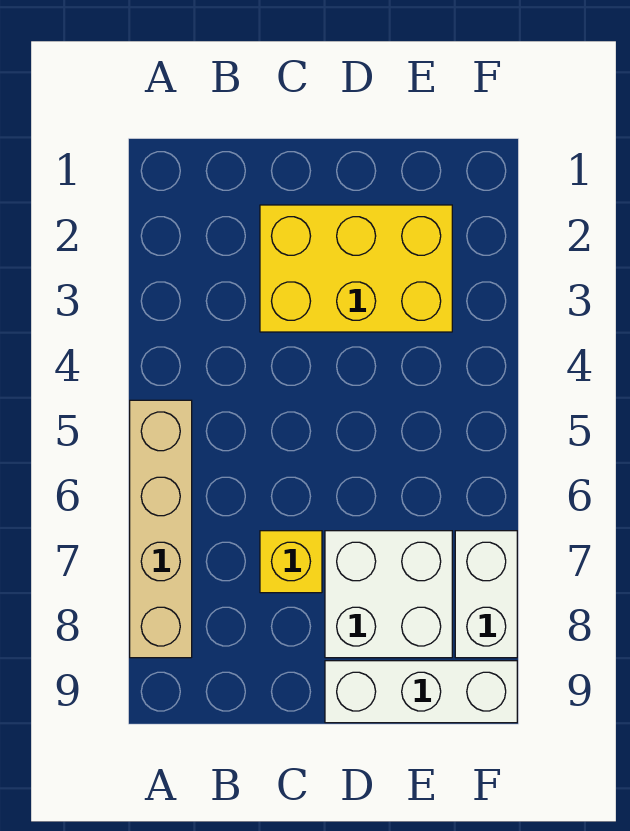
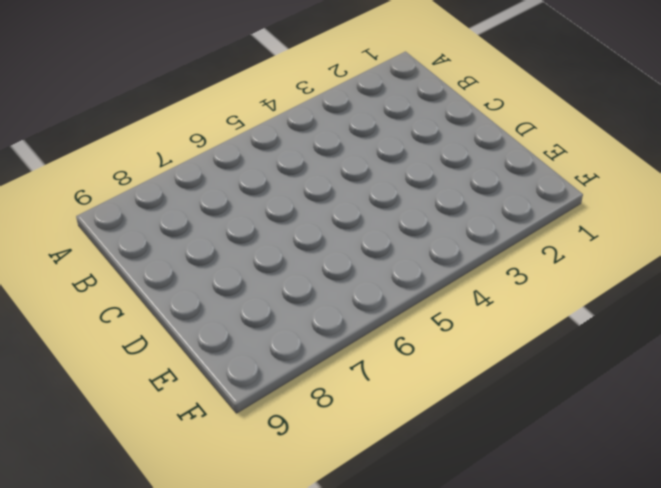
none -> tan 1x4 brick [130,400,192,658]
none -> yellow 2x3 brick [260,205,452,332]

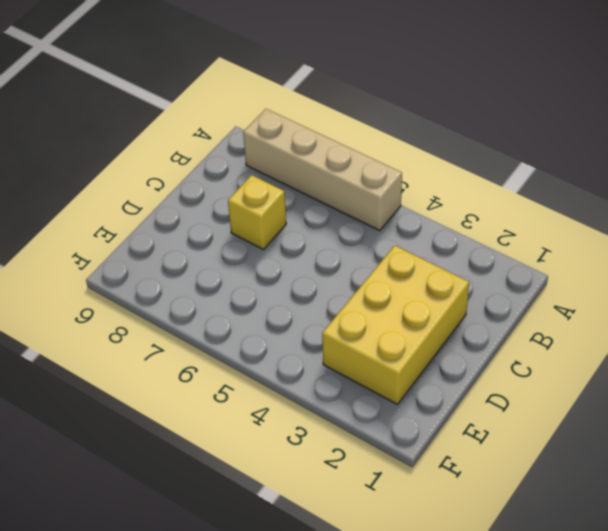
none -> white 2x2 brick [325,531,452,658]
none -> white 1x3 brick [325,661,517,723]

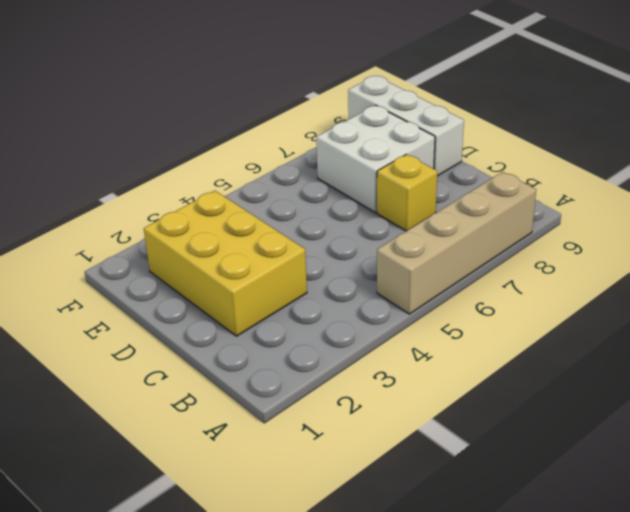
none -> white 1x2 brick [455,531,517,658]

